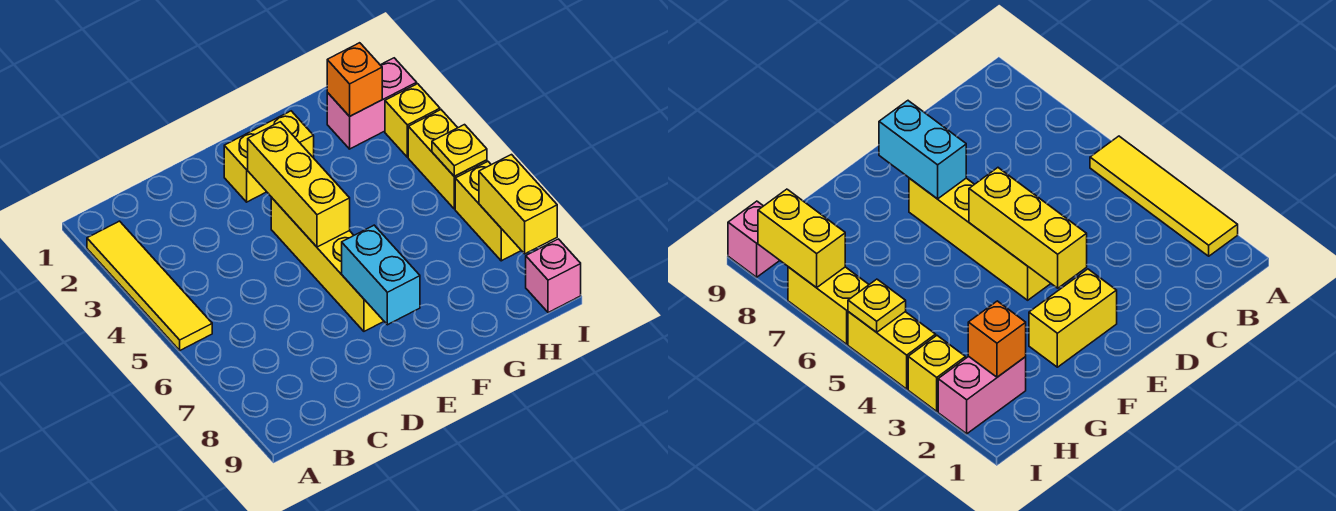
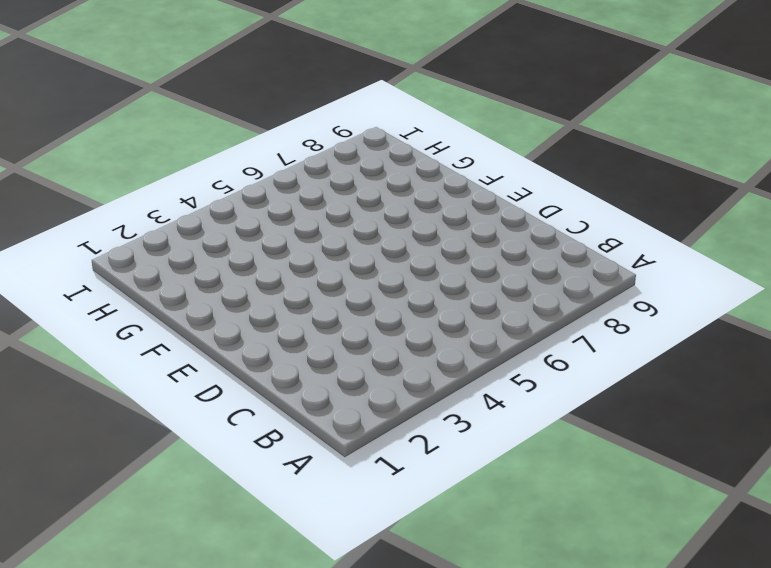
none -> yellow 1x4 tile [87,221,212,350]
none -> yellow 1x2 brick [224,111,314,202]
none -> yellow 1x4 brick [271,197,384,331]

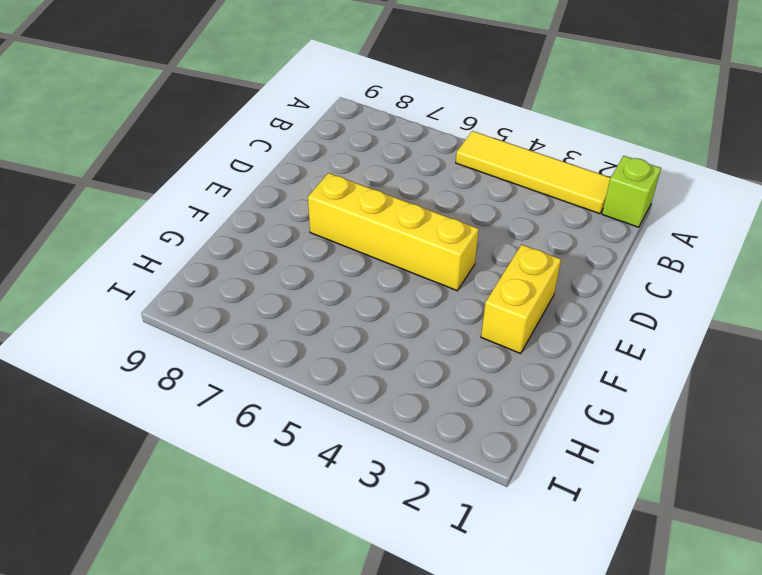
lime 1x1 brick [602,156,661,227] -> none
none -> pink 1x2 brick [327,58,417,149]
none -> yellow 1x1 brick [385,84,440,157]
none -> yellow 1x2 brick [408,110,487,209]

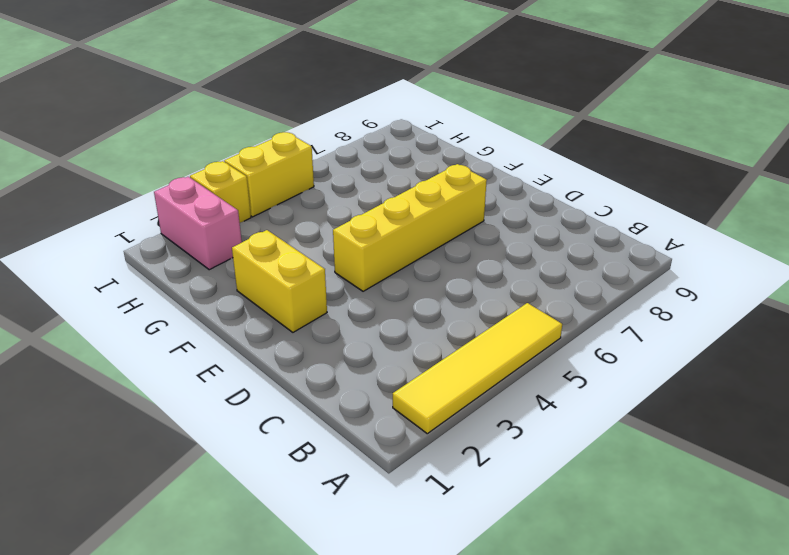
none -> yellow 1x2 brick [455,161,521,261]
none -> pink 1x1 brick [526,239,581,313]
none -> yellow 1x3 brick [248,122,350,247]

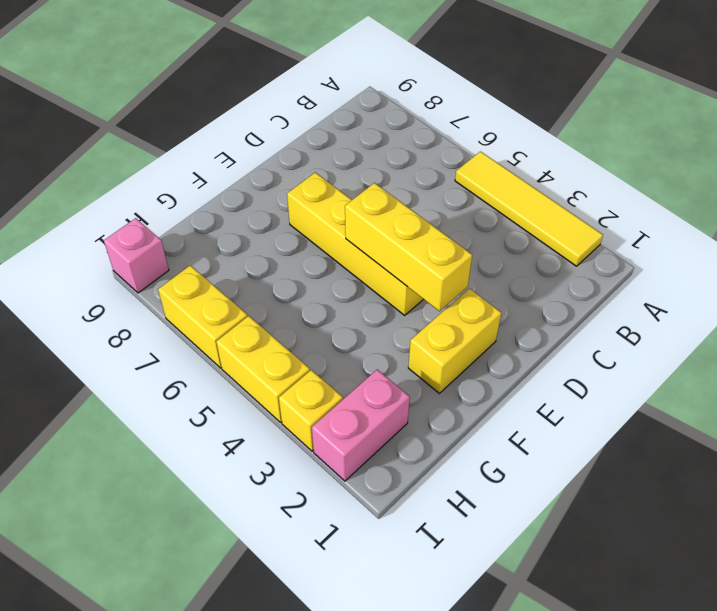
none -> cyan 1x2 brick [342,225,420,325]
none -> orange 1x1 brick [327,43,382,116]
none -> yellow 1x1 plate [432,125,487,176]

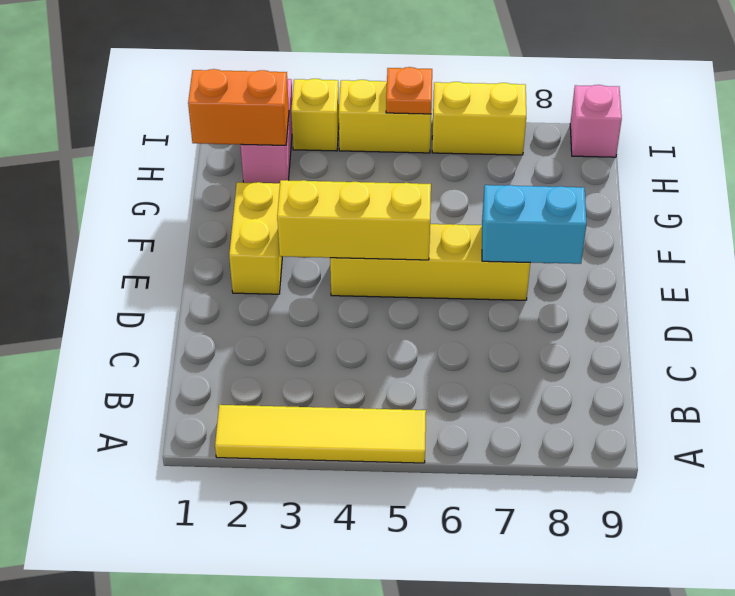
orange 1x2 brick [188,69,289,145] -> orange 1x1 brick [327,43,382,116]
orange 1x1 plate [386,67,432,114] -> yellow 1x1 plate [432,125,487,176]
none -> yellow 1x2 brick [479,155,557,254]

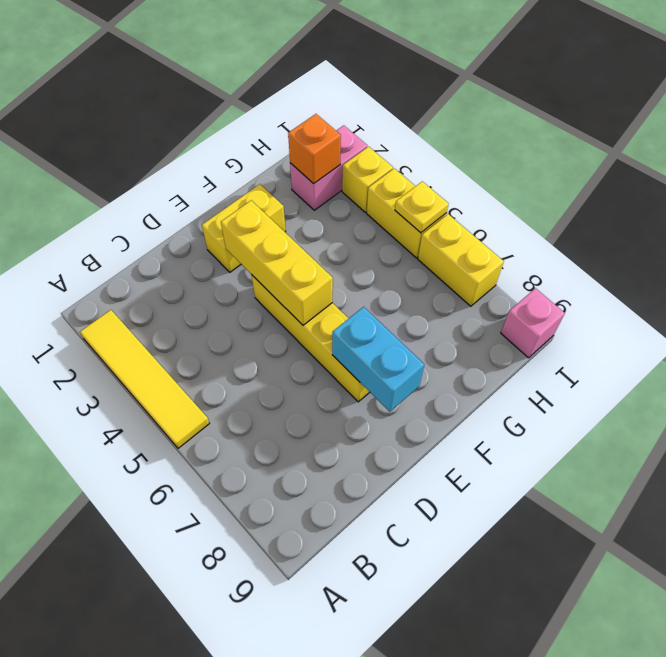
none -> yellow 1x2 brick [479,155,557,254]

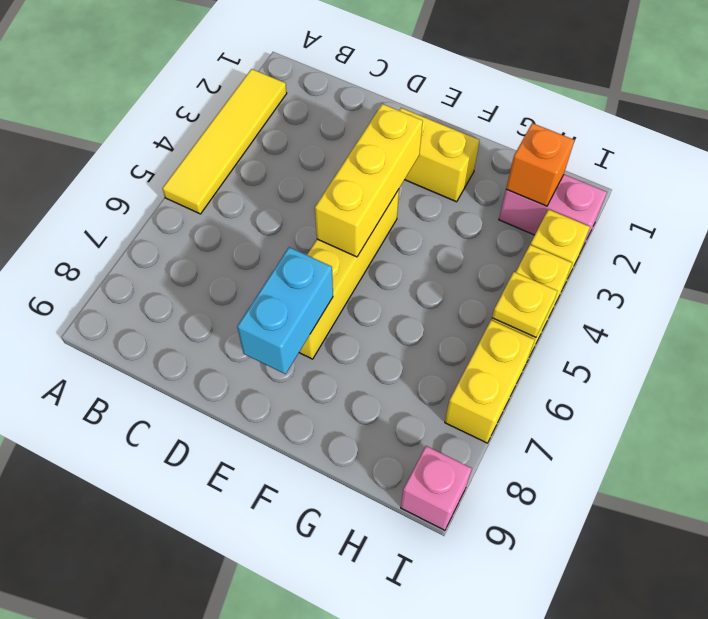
none -> yellow 1x2 brick [479,155,557,254]

